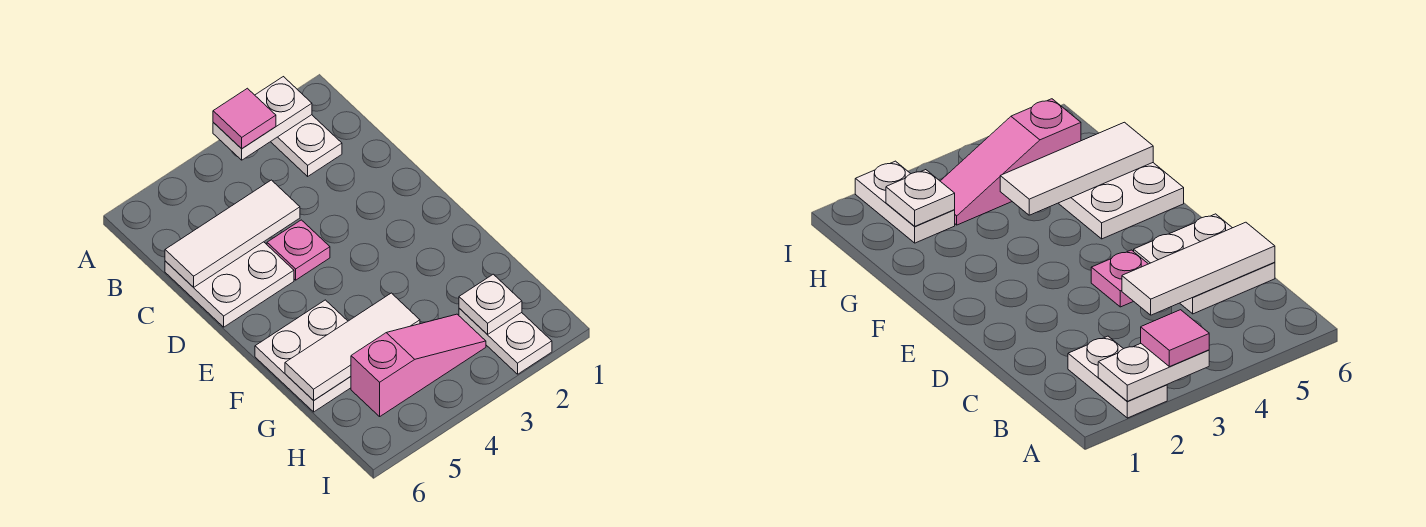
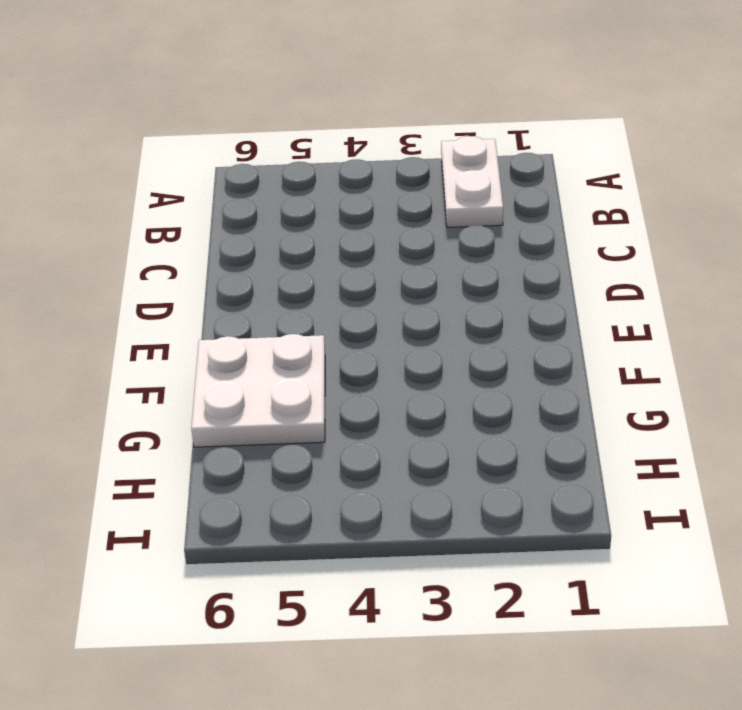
none -> white 2x2 plate [165,242,294,327]
none -> pink 1x1 plate [267,220,330,280]

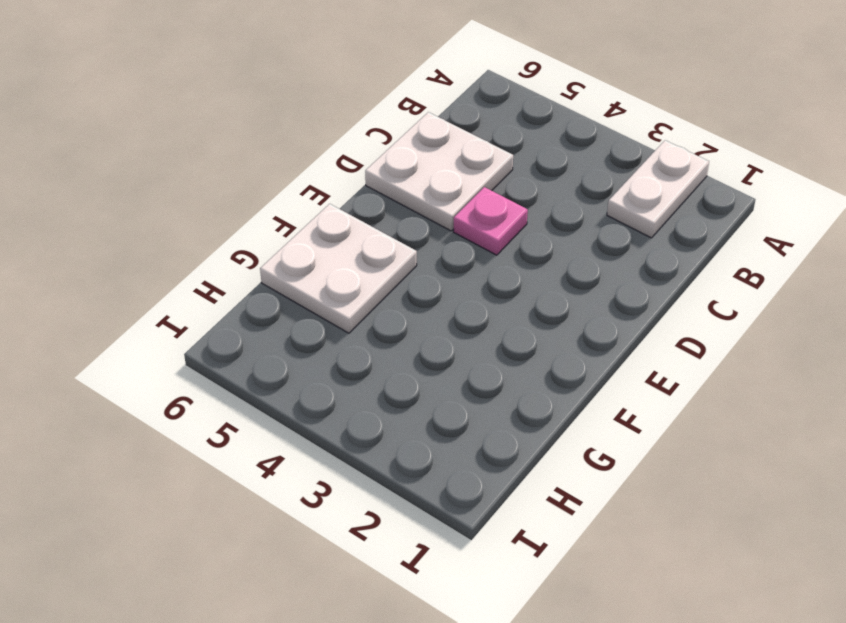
none -> white 1x2 plate [459,308,552,374]
none -> pink 1x3 slope [351,314,486,416]

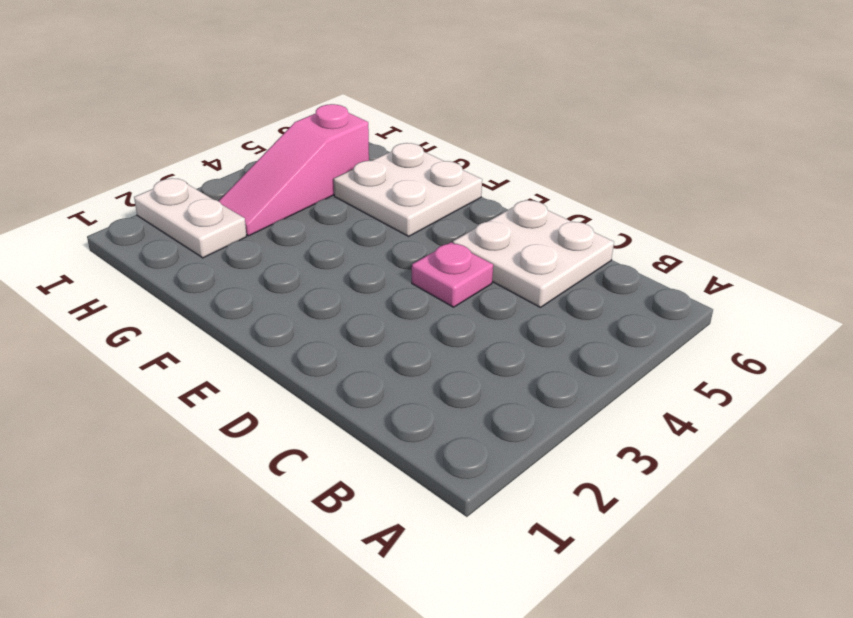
none -> white 1x2 plate [271,115,342,176]
none -> white 1x2 plate [213,77,312,160]

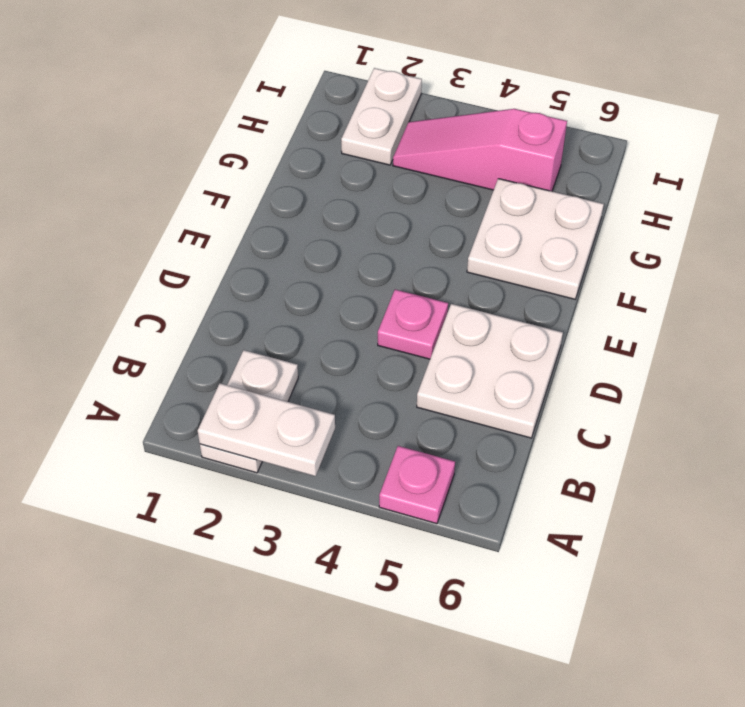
pink 1x1 plate [379,446,455,524] -> none
none -> white 1x3 tile [165,180,300,287]
none -> white 1x3 tile [285,293,420,400]

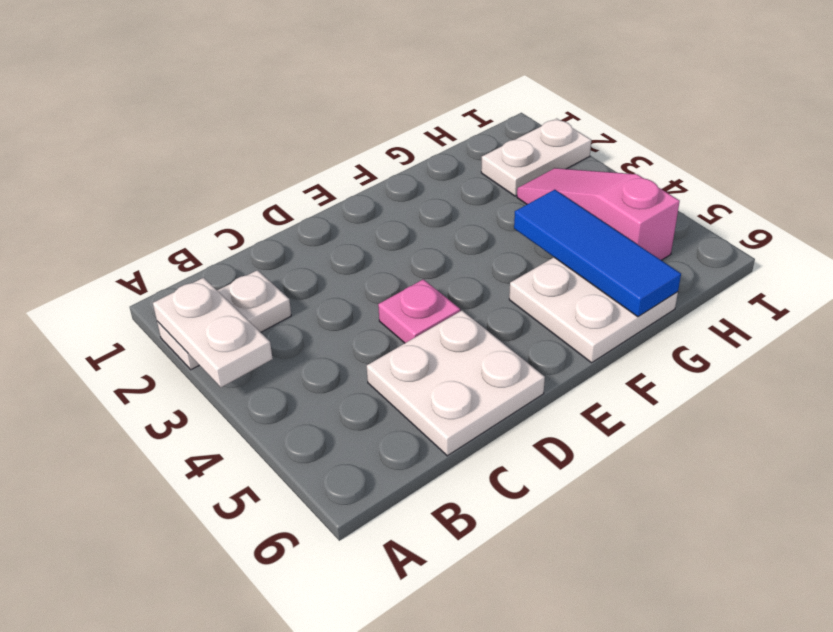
blue 1x3 tile [514,190,681,317] -> white 1x3 tile [285,293,420,400]
none -> white 1x3 tile [165,180,300,287]
none -> white 1x1 plate [459,274,522,335]

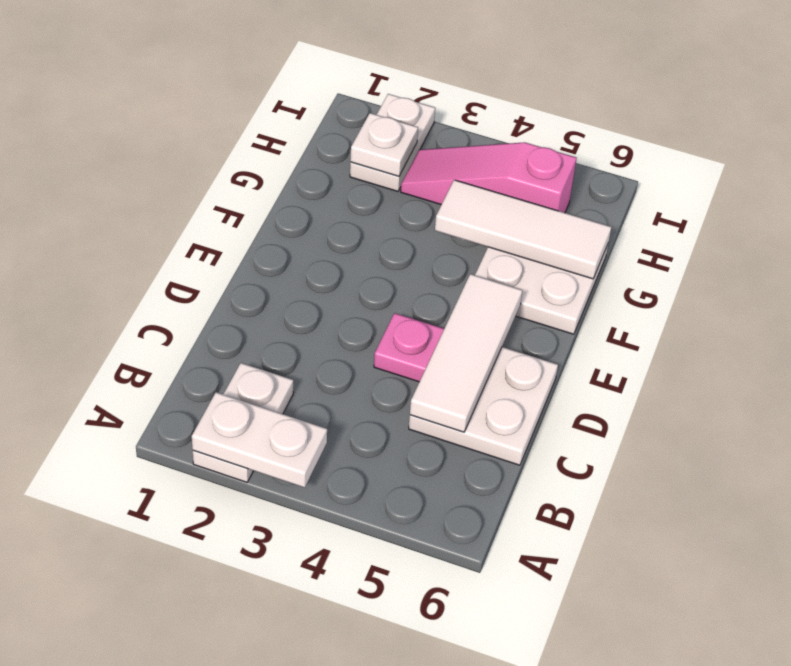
white 1x3 tile [410,274,522,432] -> white 1x3 tile turned to [165,180,300,287]
none -> pink 1x1 tile [213,88,276,149]

